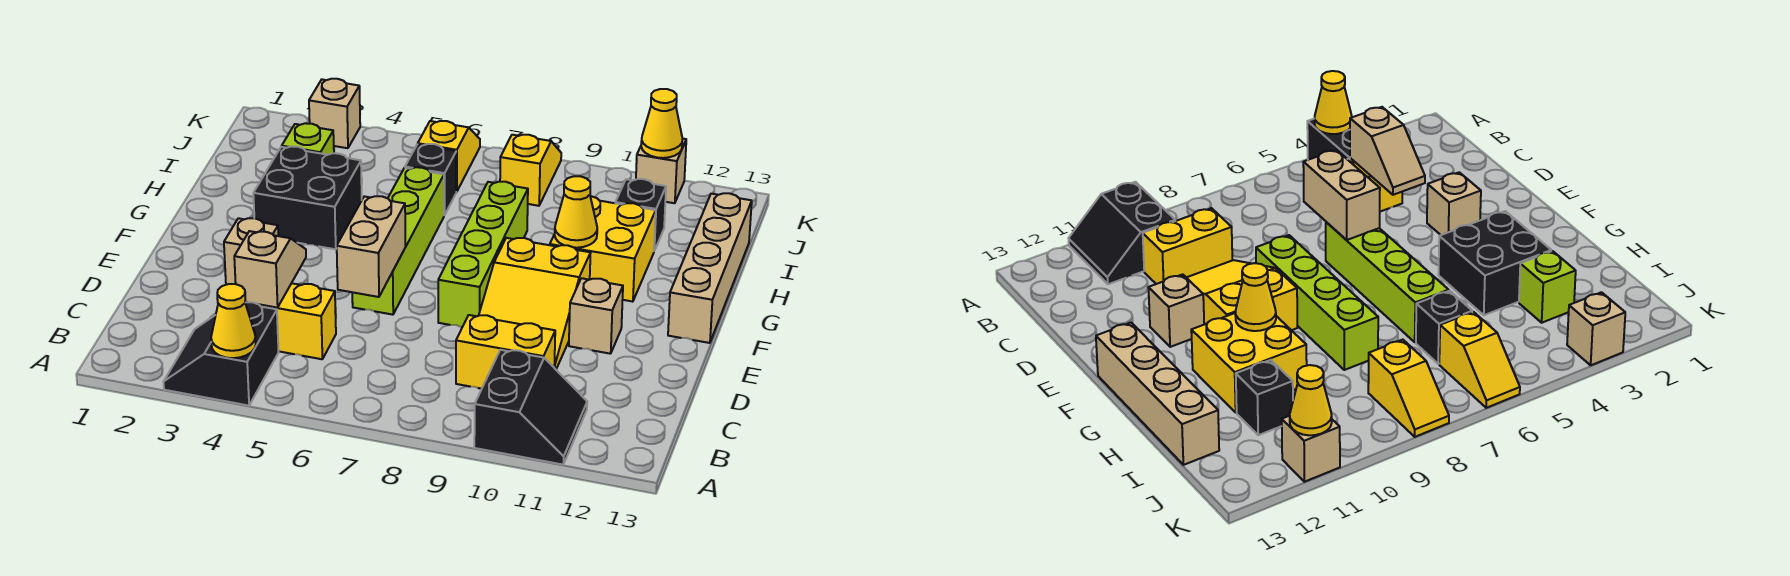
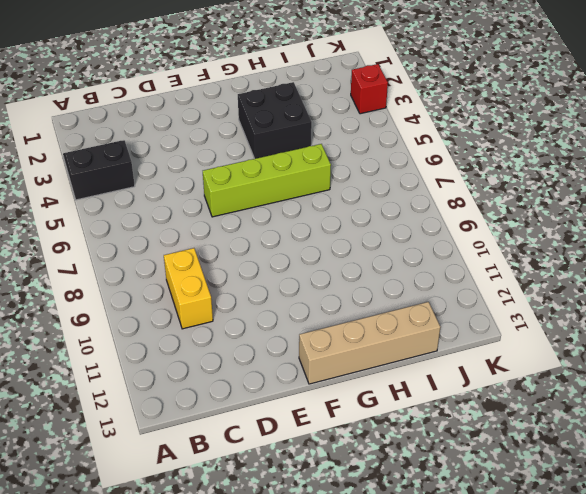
red 1x1 brick [351,64,388,114] -> tan 1x1 brick [309,79,360,148]
none -> black 2x2 slope [474,350,587,465]
none -> yellow 1x2 brick [259,283,336,359]
none -> yellow 2x3 slope [479,238,591,369]

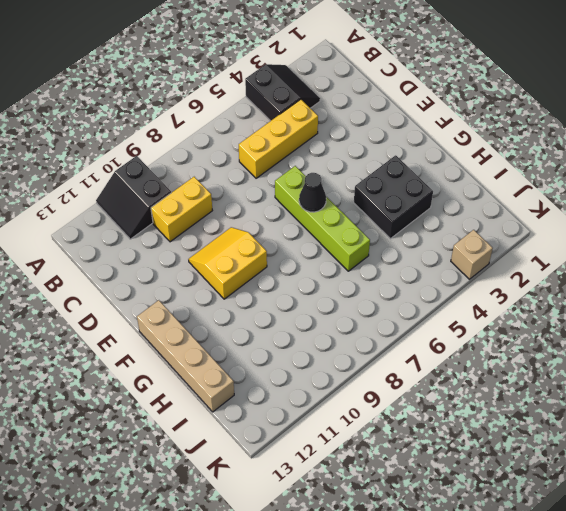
yellow 1x3 brick [239,99,318,178] -> yellow 1x2 brick [259,283,336,359]
yellow 2x2 slope [188,227,267,299] -> yellow 2x3 slope [479,238,591,369]
black 1x1 cone [299,173,326,212] -> none
none -> tan 1x1 brick [224,218,278,285]
none -> lime 1x4 brick [438,182,528,327]
none -> tan 1x1 brick [569,278,623,354]

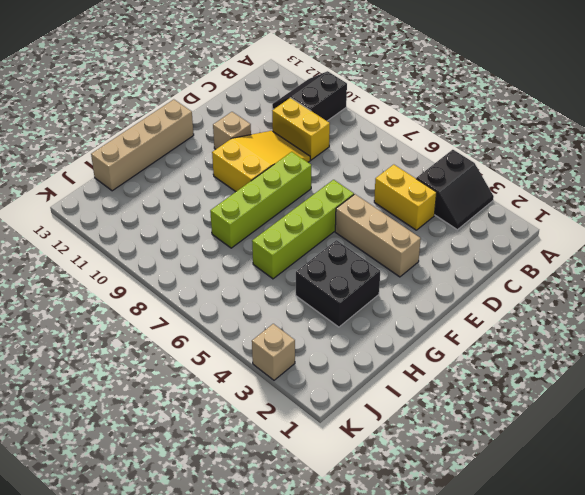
tan 1x3 brick [335,194,421,277] -> tan 1x1 brick [224,218,278,285]
none -> yellow 2x2 brick [550,196,656,302]
none -> lime 1x1 brick [282,123,334,155]
none -> black 1x1 brick [405,144,456,215]

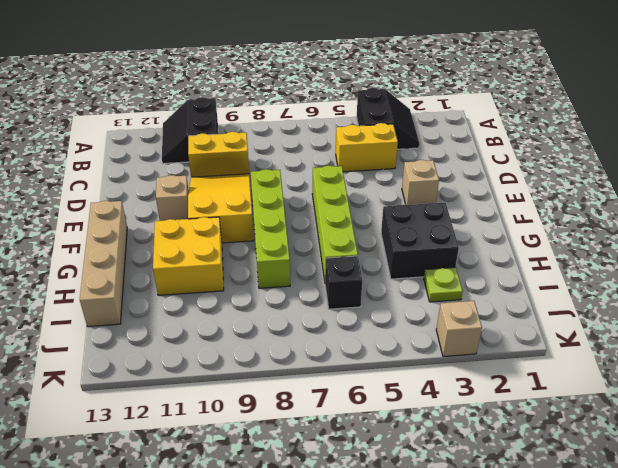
lime 1x1 plate [424,267,463,302] -> lime 1x1 brick [282,123,334,155]
none -> black 1x1 brick [615,179,666,251]
none -> yellow 1x2 slope [418,121,480,192]
none -> yellow 1x2 slope [500,135,561,206]

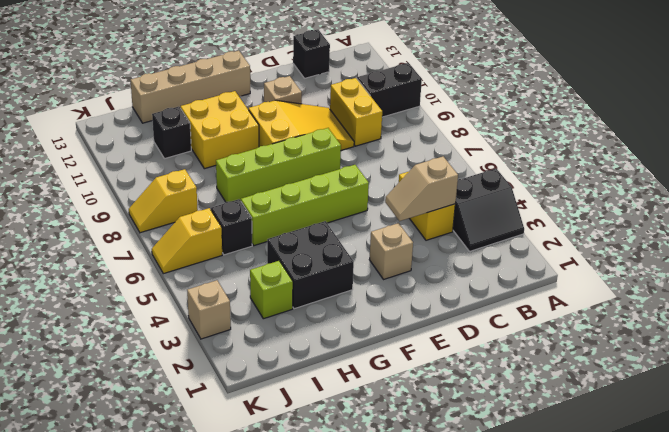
black 1x1 brick [293,30,330,78] -> none
none -> tan 1x1 brick [636,139,686,203]
none -> yellow 1x1 cone [211,284,256,358]
none -> tan 1x2 brick [337,196,405,297]

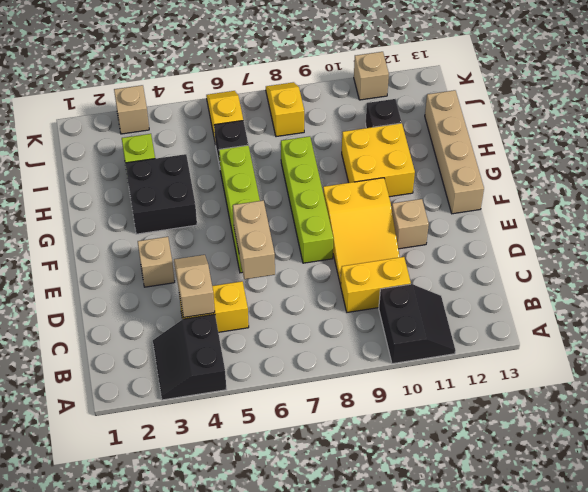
none -> yellow 1x1 cone [211,284,256,358]
none -> yellow 1x1 cone [555,176,597,248]
none -> yellow 1x1 cone [641,89,683,158]

